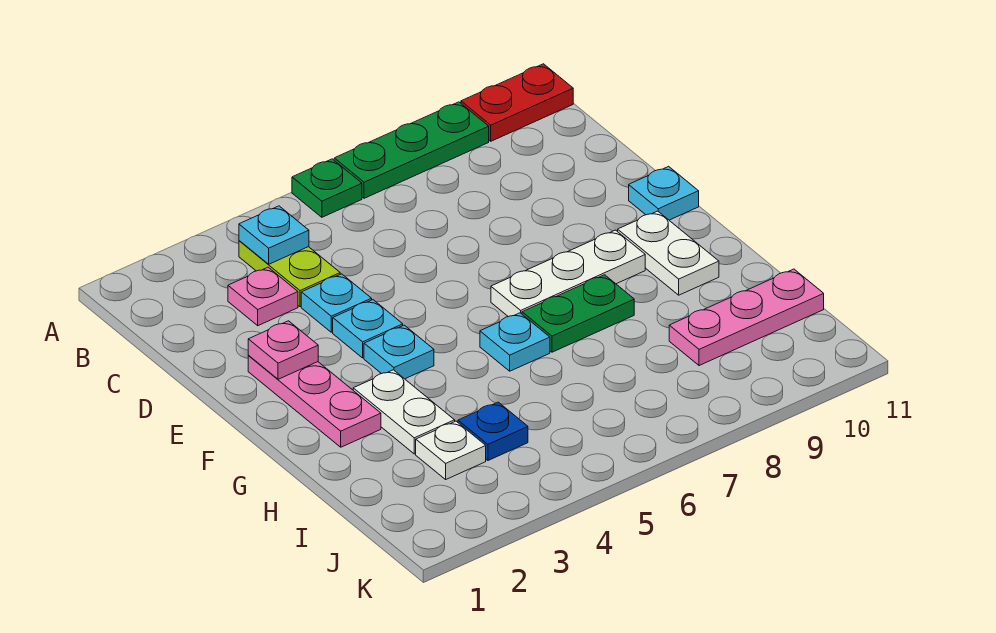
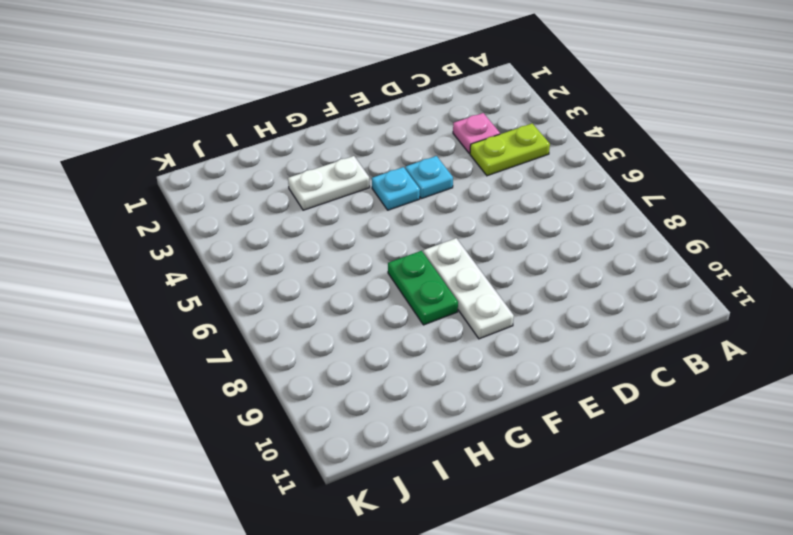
none -> green 1x1 plate [292,159,362,217]
none -> green 1x3 plate [334,102,489,198]
none -> red 1x2 plate [461,64,573,141]

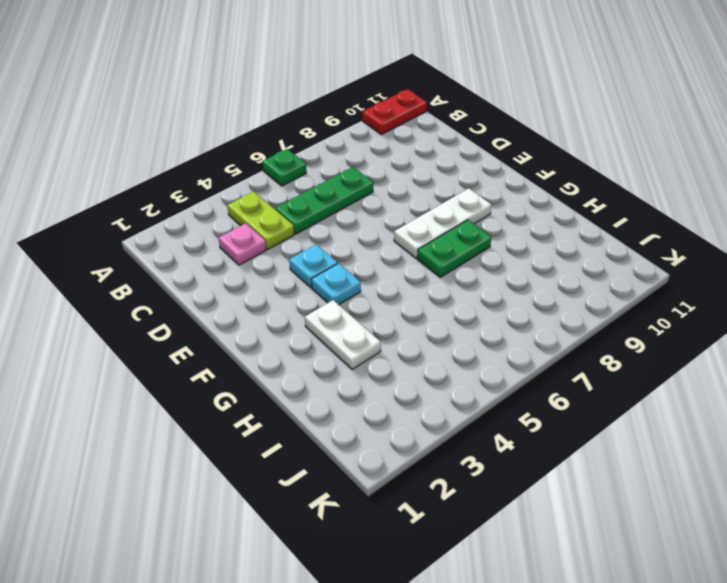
green 1x3 plate [275,167,373,234] -> green 1x3 plate moved to [334,102,489,198]
none -> cyan 1x1 plate [301,274,372,332]
none -> pink 1x3 plate [248,355,381,447]
none -> cyan 1x1 plate [629,166,699,220]

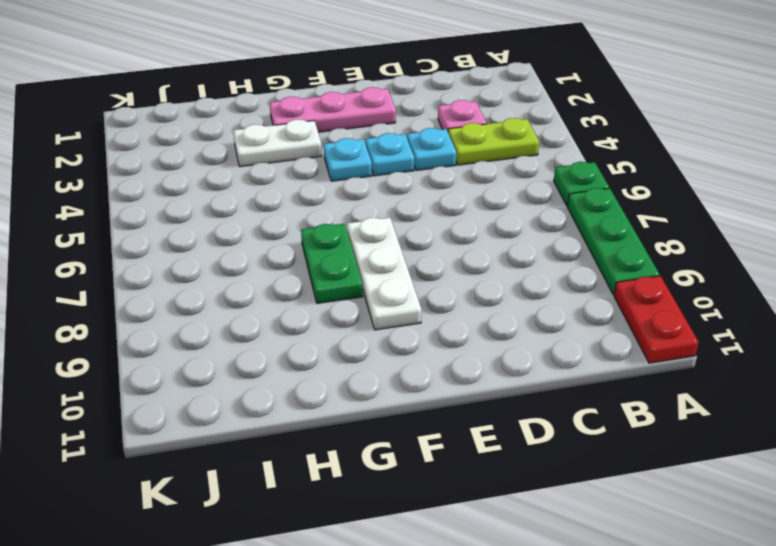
none -> cyan 1x1 plate [629,166,699,220]
none -> white 1x2 plate [618,211,719,295]
none -> cyan 1x1 plate [480,313,550,371]

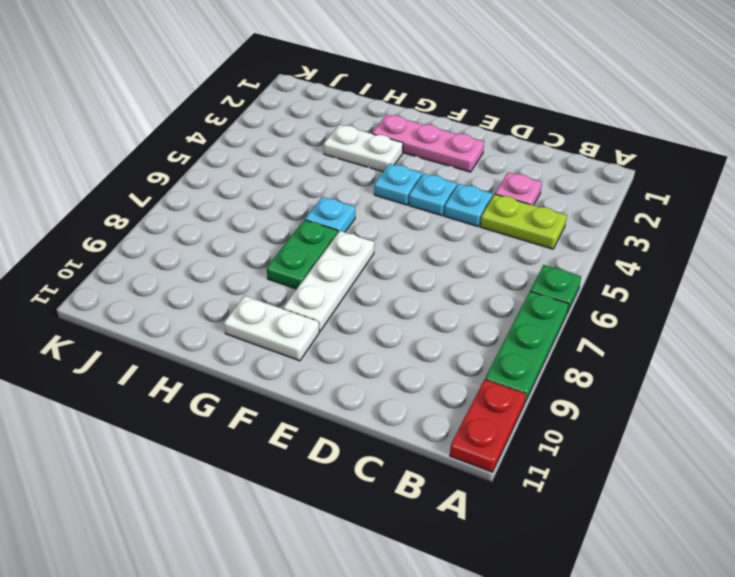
none -> cyan 1x1 plate [629,166,699,220]
none -> white 1x1 plate [416,421,486,479]
none -> blue 1x1 plate [458,402,528,460]

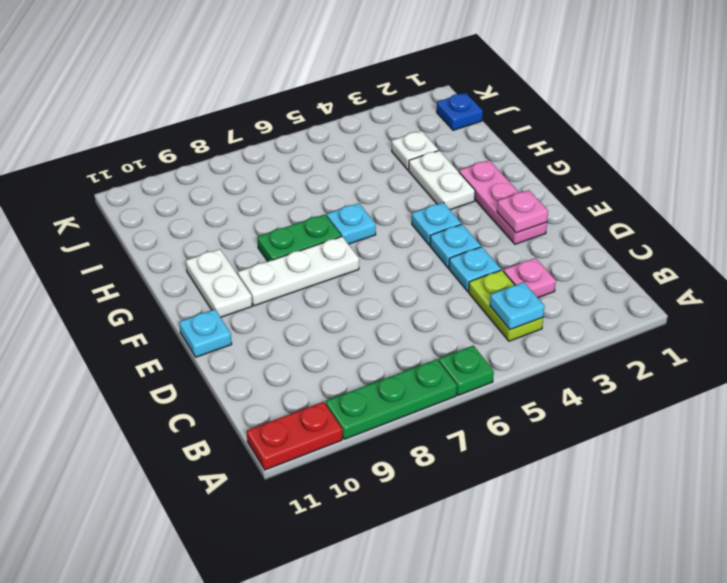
blue 1x1 plate [437,93,483,130] -> blue 1x1 plate moved to [458,402,528,460]
none -> pink 1x3 plate [669,269,824,366]

